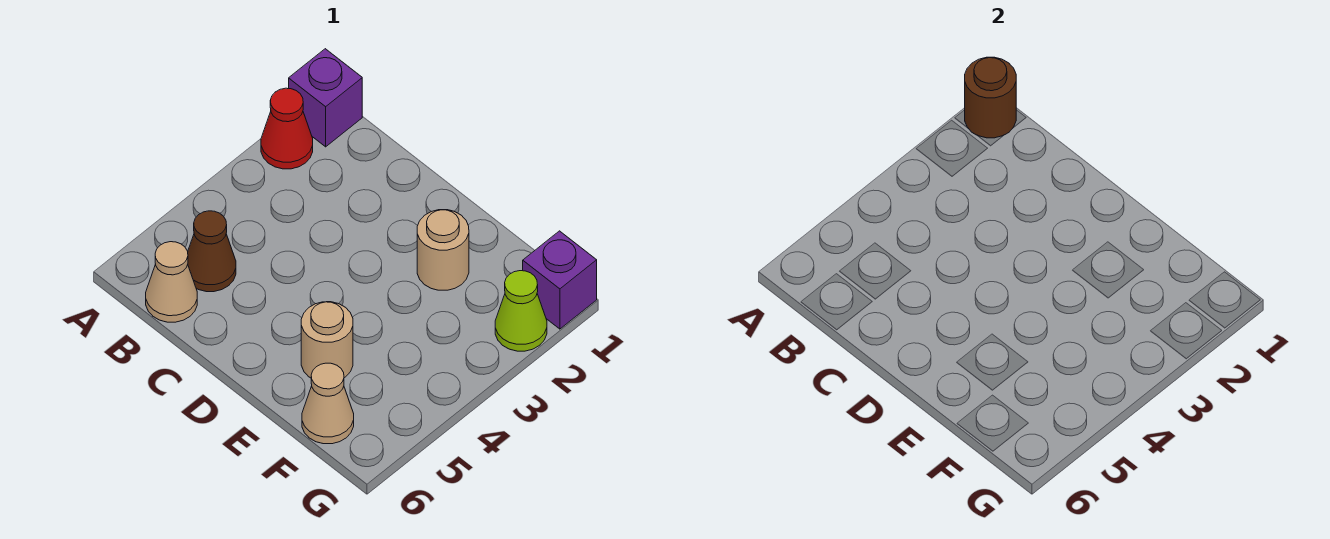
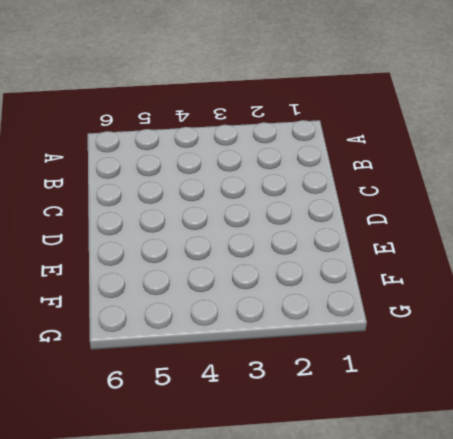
none -> purple 1x1 brick [289,49,362,147]
none -> red 1x1 cone [261,88,313,169]

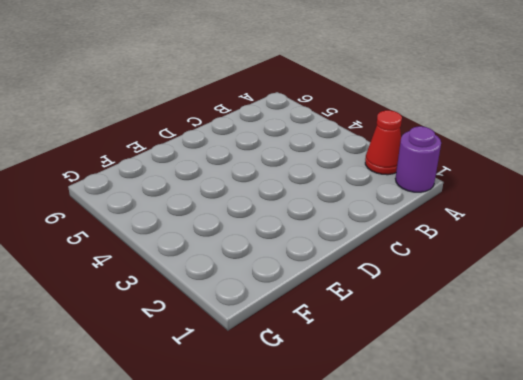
purple 1x1 round brick [395,126,441,192] -> purple 1x1 brick [289,49,362,147]
none -> brown 1x1 cone [188,211,236,292]
none -> tan 1x1 cone [146,242,197,322]

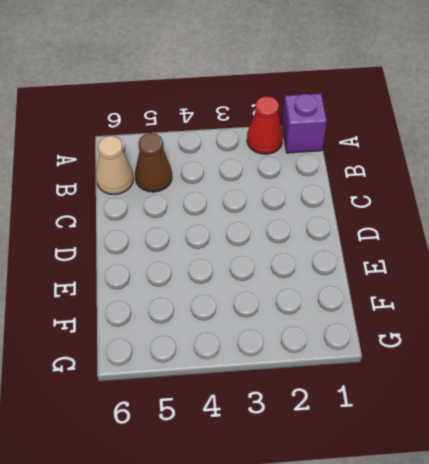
none -> tan 1x1 round brick [417,210,469,290]
none -> tan 1x1 round brick [301,302,353,378]

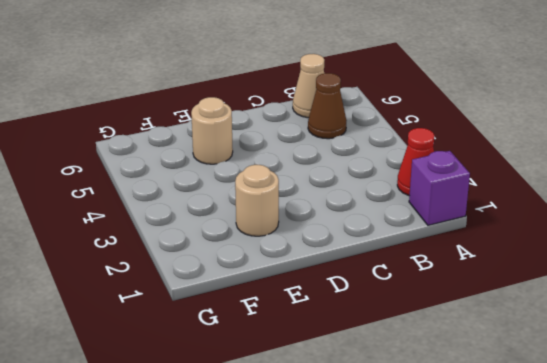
none -> tan 1x1 cone [302,363,354,444]
none -> purple 1x1 brick [523,231,597,329]

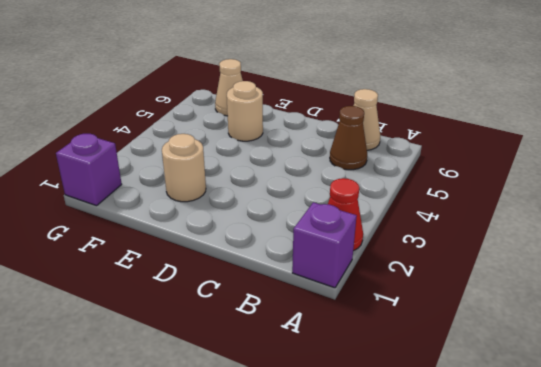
none -> lime 1x1 cone [495,271,547,351]
none -> brown 1x1 round brick [965,57,1016,138]

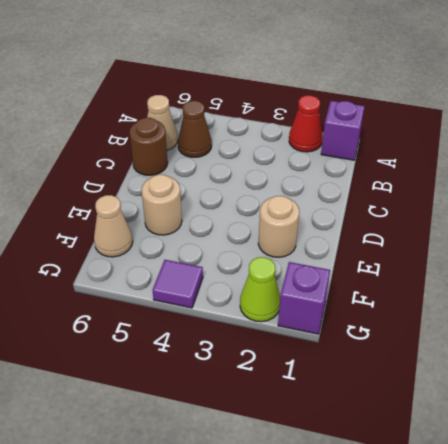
brown 1x1 round brick [129,118,168,175] -> brown 1x1 round brick moved to [965,57,1016,138]
purple 1x1 tile [153,260,203,308] -> none

